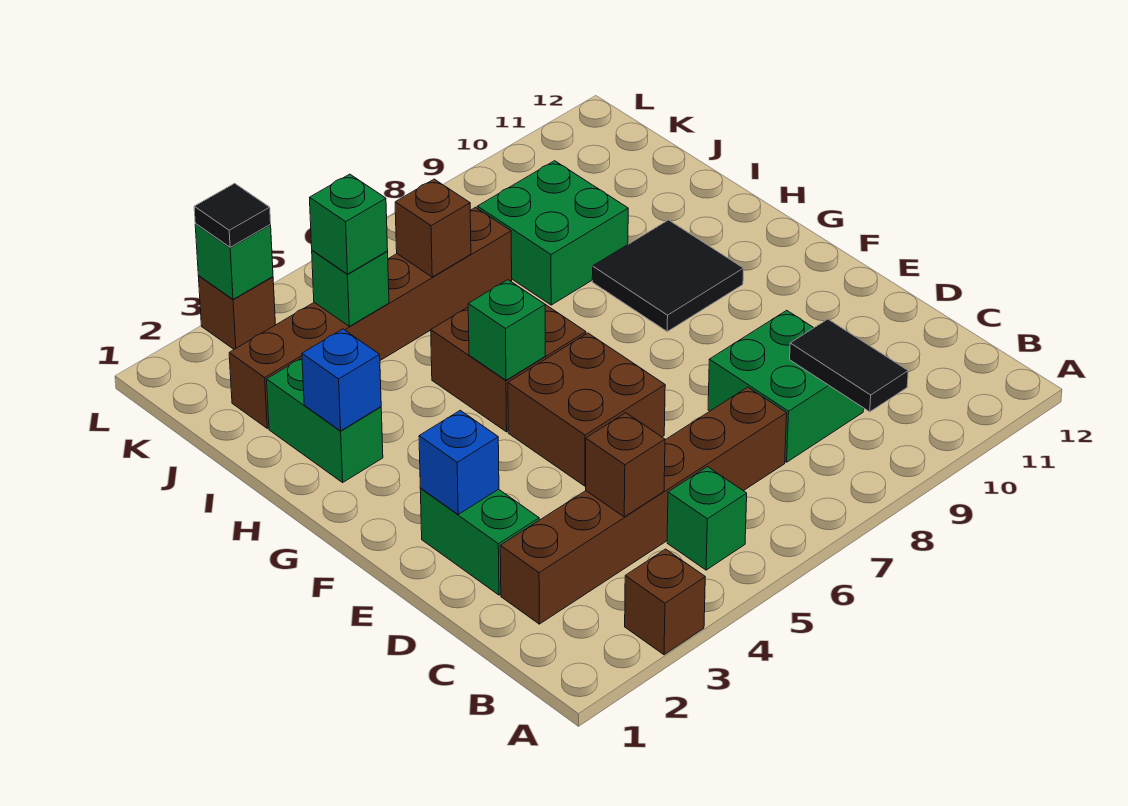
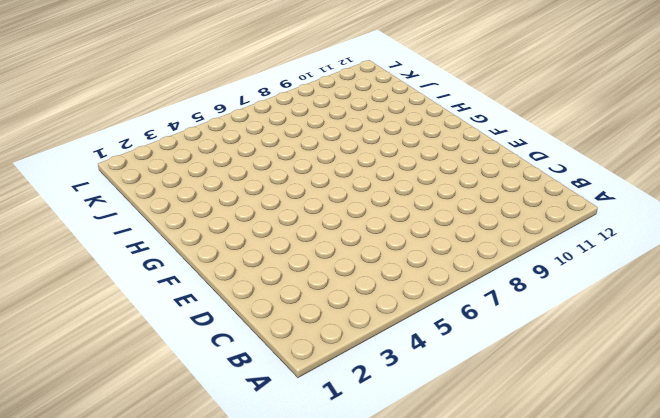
none -> brown 1x1 brick [625,549,705,655]
none -> green 1x1 brick [667,467,747,570]
none -> brown 1x6 brick [500,387,787,624]

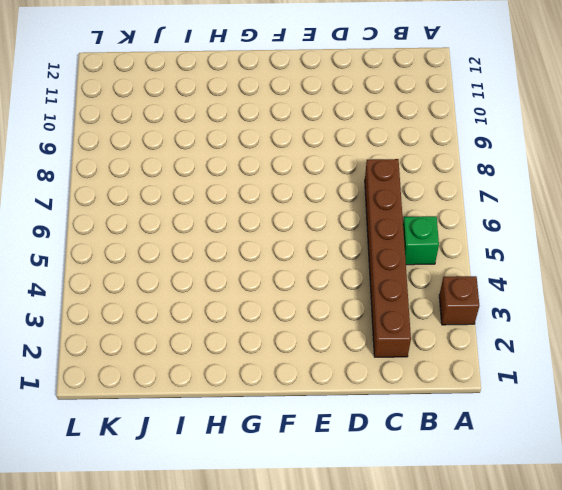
none -> green 2x2 brick [708,310,864,462]
none -> green 1x2 brick [420,489,539,595]
none -> brown 2x2 brick [508,333,665,486]

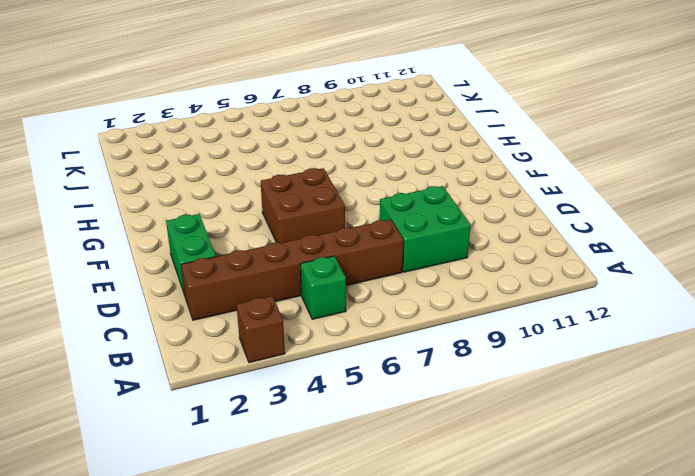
none -> brown 2x2 brick [431,305,586,432]
none -> black 2x2 tile [592,220,744,331]
none -> green 1x2 brick [267,358,383,482]

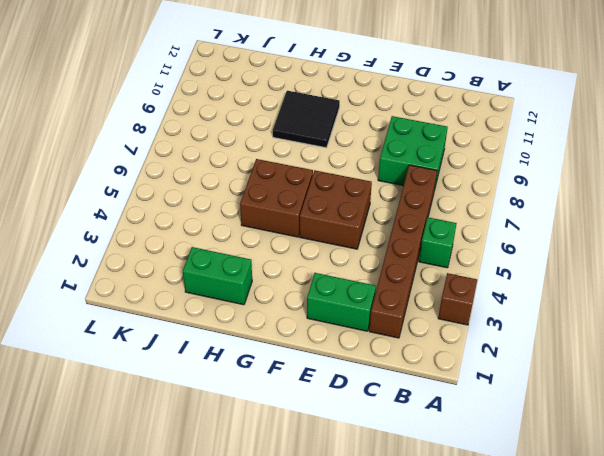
none -> green 2x2 brick [477,161,628,305]
none -> brown 1x6 brick [229,207,512,428]
none -> brown 1x1 brick [198,276,276,349]

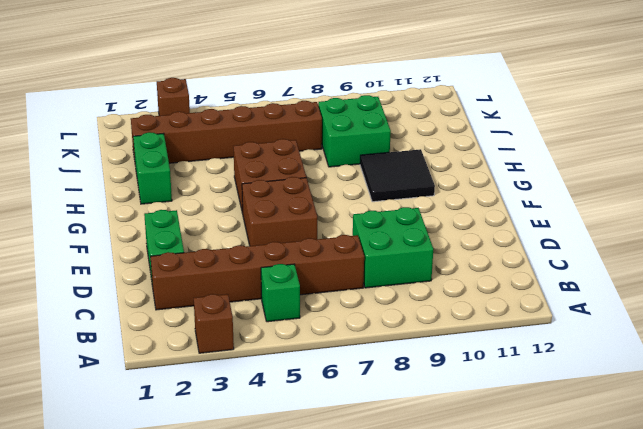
none -> black 1x2 tile [790,319,908,412]
none -> brown 1x1 brick [586,413,665,517]
none -> blue 1x1 brick [419,410,499,514]

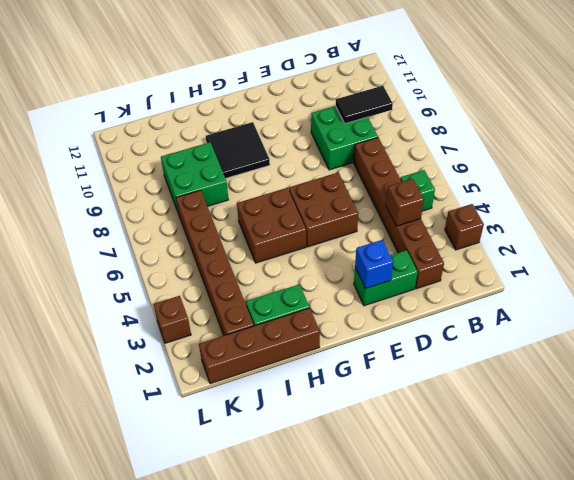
brown 1x4 brick [199,308,320,384] -> none
none -> green 1x1 brick [468,280,545,380]
none -> blue 1x1 brick [302,329,381,431]
none -> green 1x1 brick [312,250,389,326]

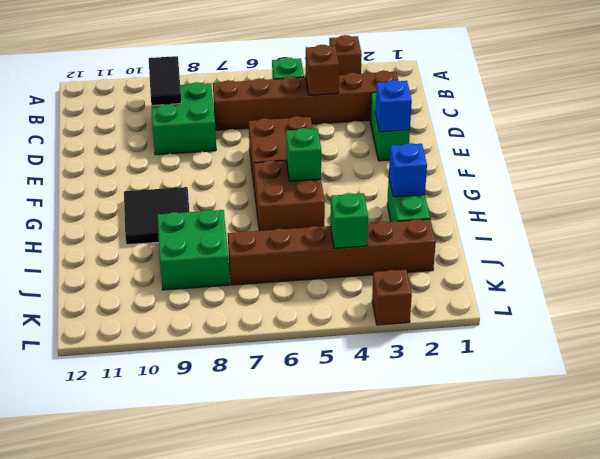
none -> brown 1x1 brick [395,179,471,277]
none -> green 1x1 brick [195,224,273,299]
none -> green 1x1 brick [310,174,388,274]

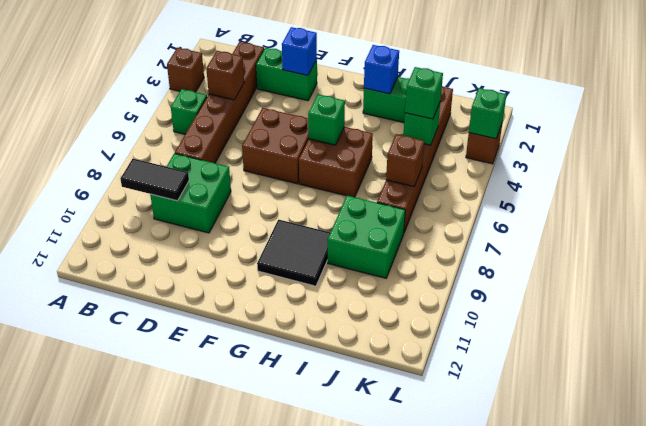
none -> black 1x1 tile [194,183,271,247]

